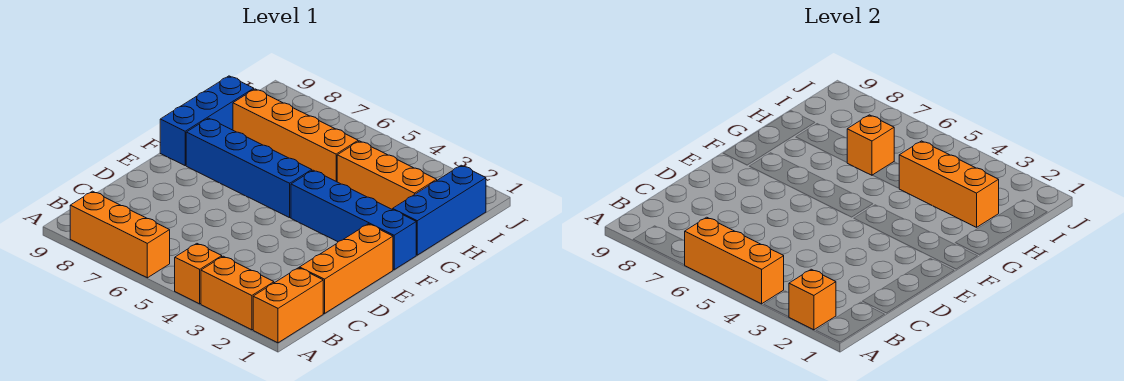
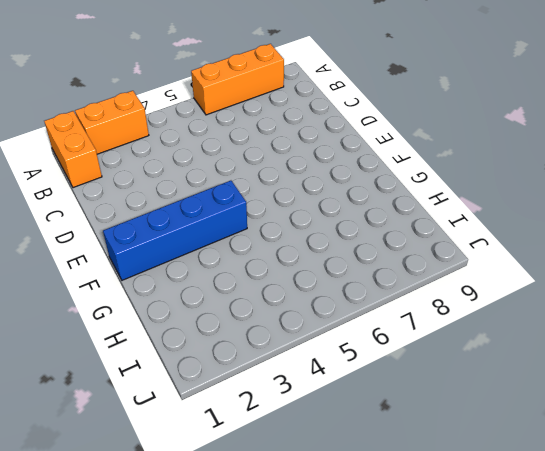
none -> orange 1x1 brick [175,244,222,304]
none -> orange 1x3 brick [300,224,393,314]
none -> blue 1x4 brick [186,118,312,218]

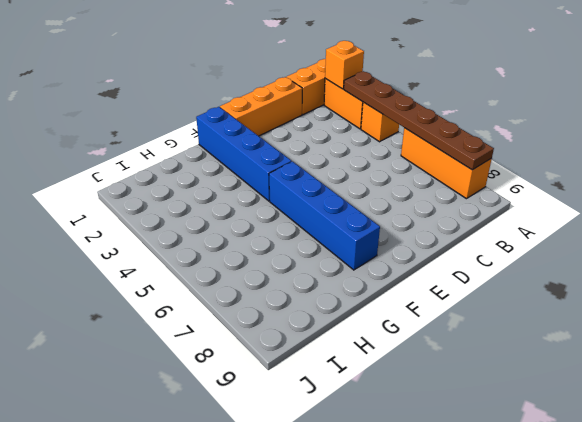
brown 1x6 plate [344,71,494,170] -> orange 1x3 brick [685,217,784,304]
none -> blue 1x3 brick [160,76,254,165]
none -> blue 1x3 brick [393,165,486,255]
none -> orange 1x3 brick [337,141,437,210]

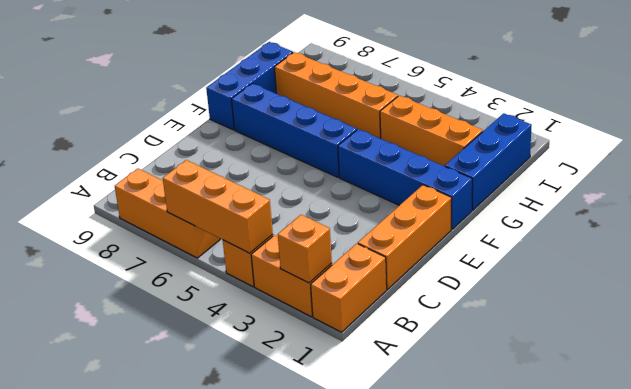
none -> orange 1x3 brick [899,141,999,227]
none -> orange 1x1 brick [847,115,894,175]

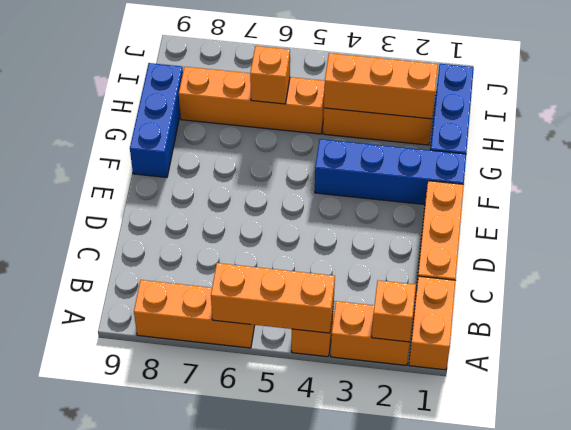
none -> blue 1x4 brick [186,118,312,218]

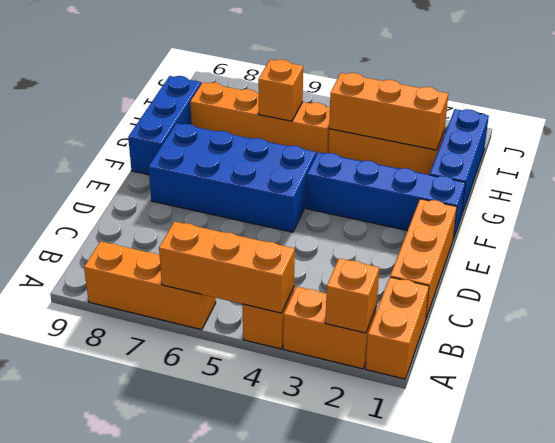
blue 2x4 brick [149,123,316,232] -> blue 1x4 brick [186,118,312,218]

